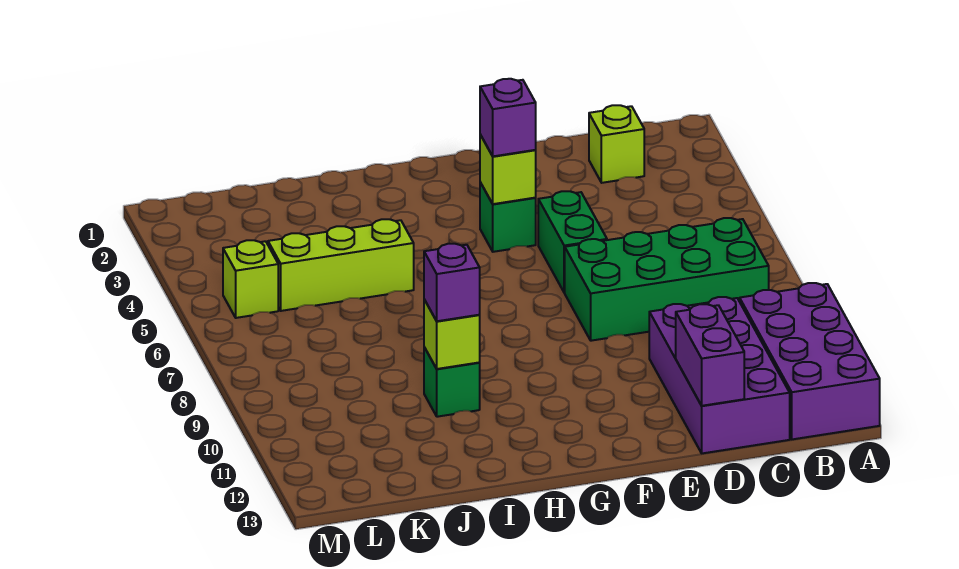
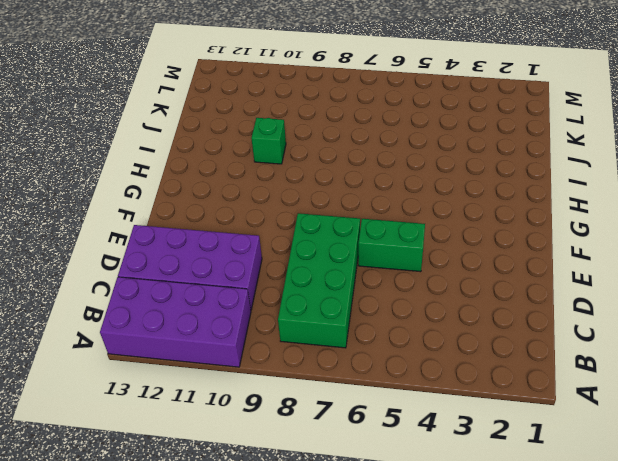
none -> lime 1x1 brick [589,105,644,183]
none -> green 1x1 brick [480,182,536,252]
none -> lime 1x3 brick [268,219,414,311]

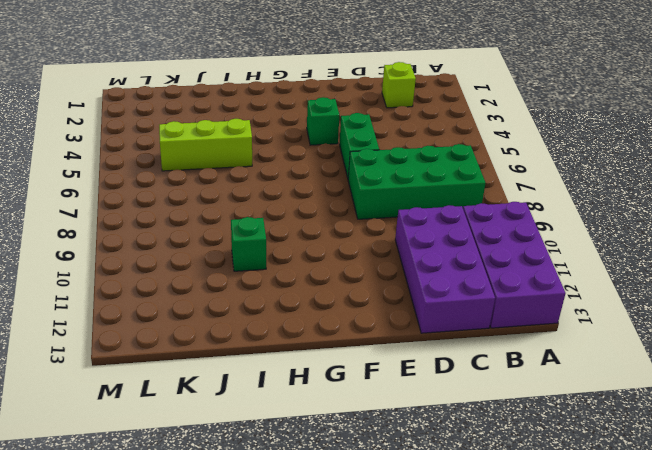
none -> lime 1x1 brick [223,240,278,318]
none -> purple 1x2 brick [676,304,744,406]
none -> lime 1x1 brick [480,135,536,204]

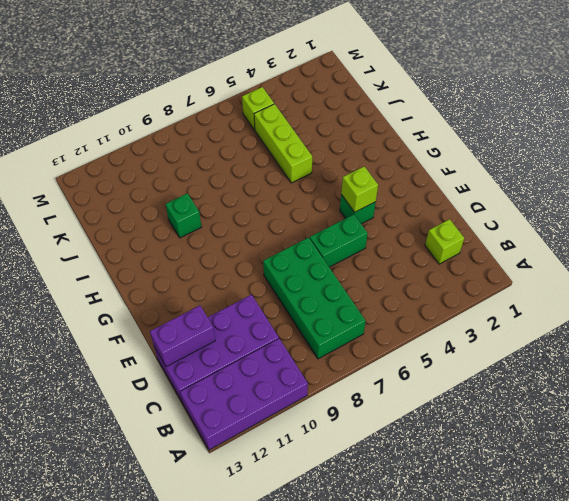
none -> lime 1x1 brick [424,300,480,369]
none -> purple 1x1 brick [480,79,536,156]
none -> purple 1x1 brick [424,244,480,321]

